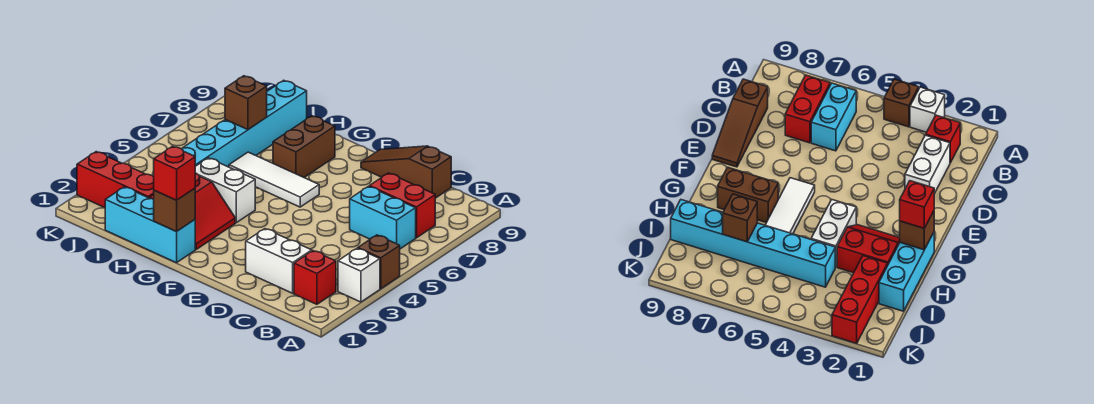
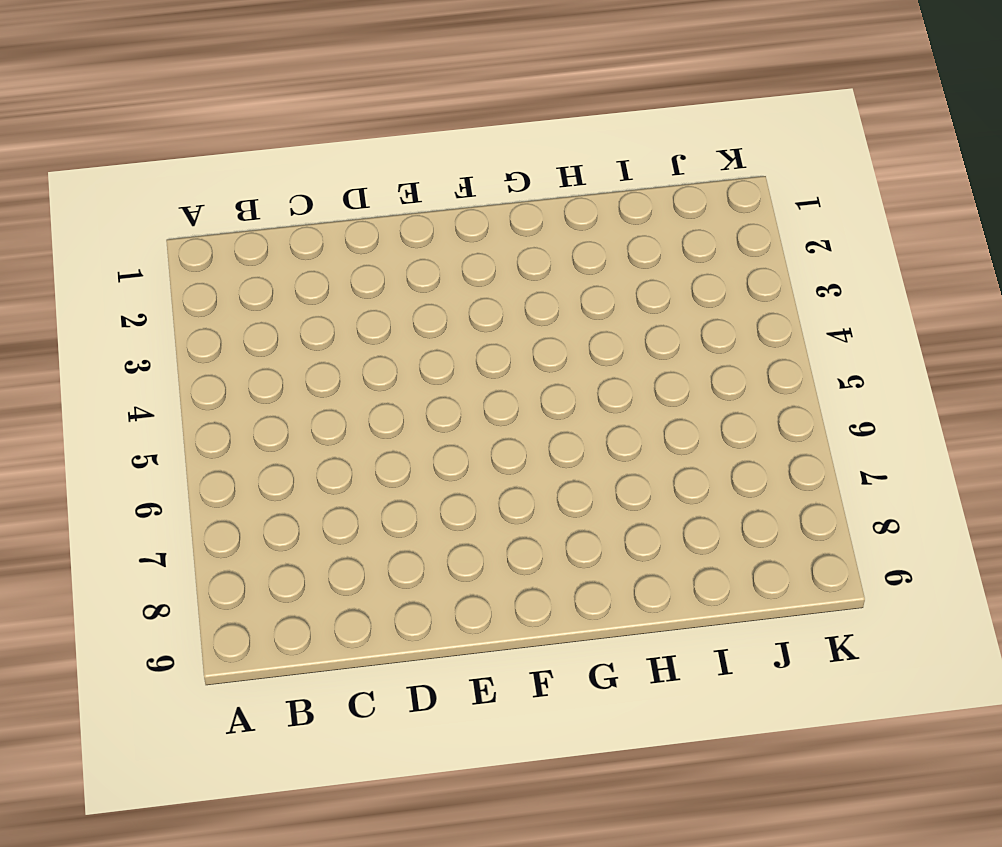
none -> white 1x1 brick [338,248,380,302]
none -> brown 1x1 brick [358,235,400,289]
none -> red 1x1 brick [294,251,336,304]

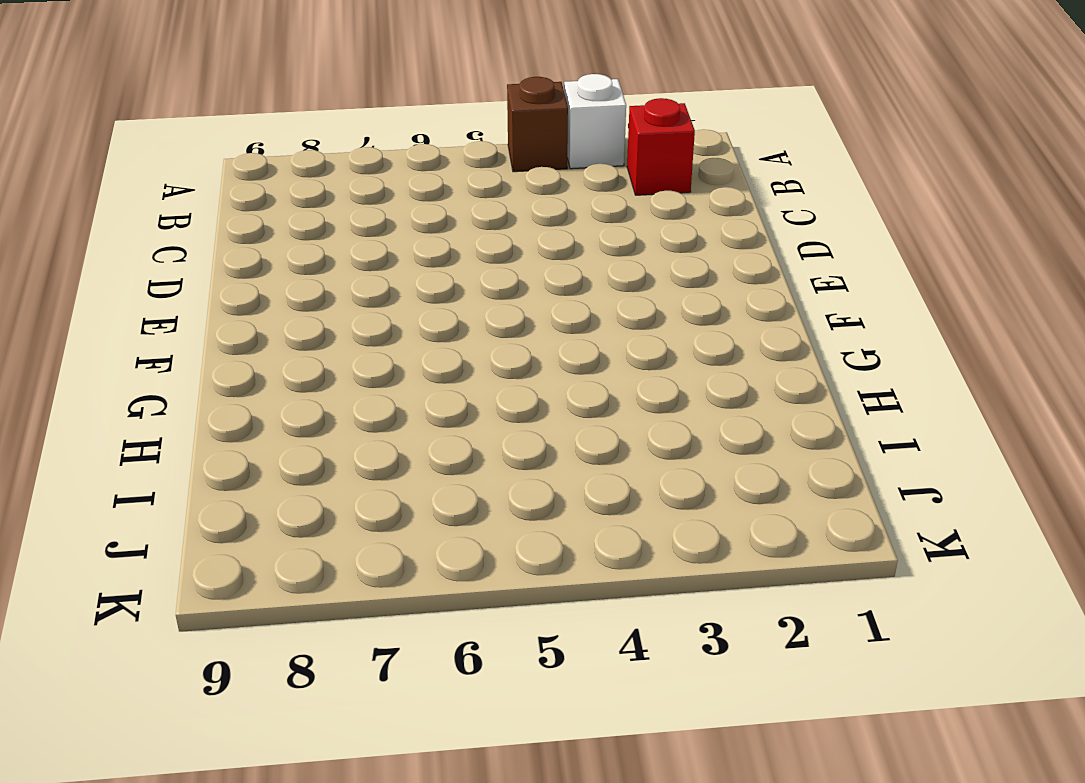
none -> cyan 1x2 brick [350,186,416,249]
none -> red 1x2 brick [369,173,435,238]
none -> white 1x2 brick [246,229,312,293]

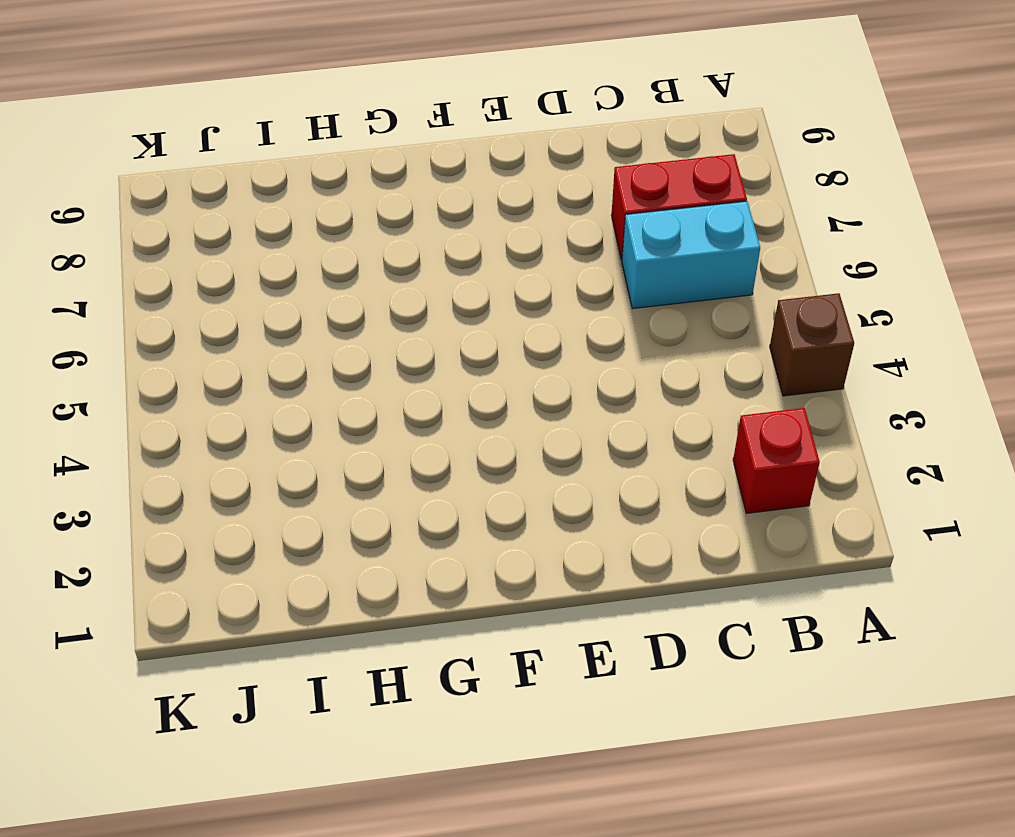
none -> white 1x1 brick [338,248,380,302]
none -> white 1x2 brick [246,229,312,293]
none -> brown 1x3 slope [361,146,451,198]

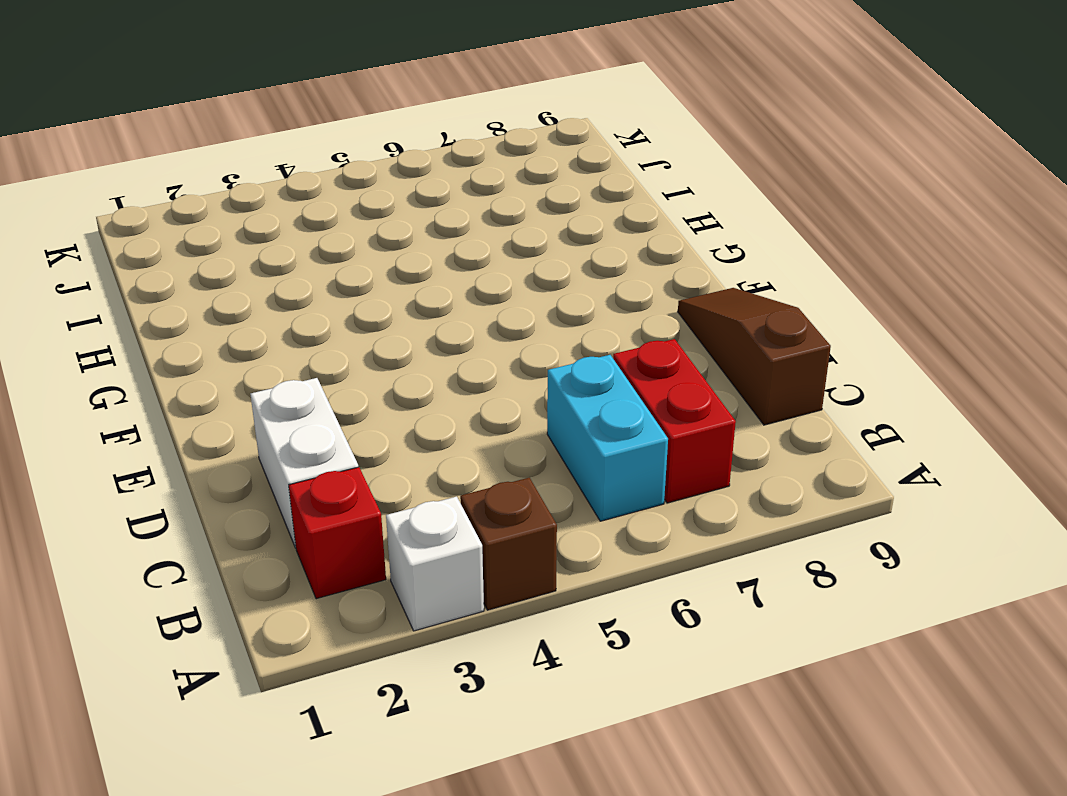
none -> white 1x3 tile [229,152,319,207]
none -> cyan 1x3 brick [105,187,195,263]
none -> red 2x2 slope [149,173,235,249]

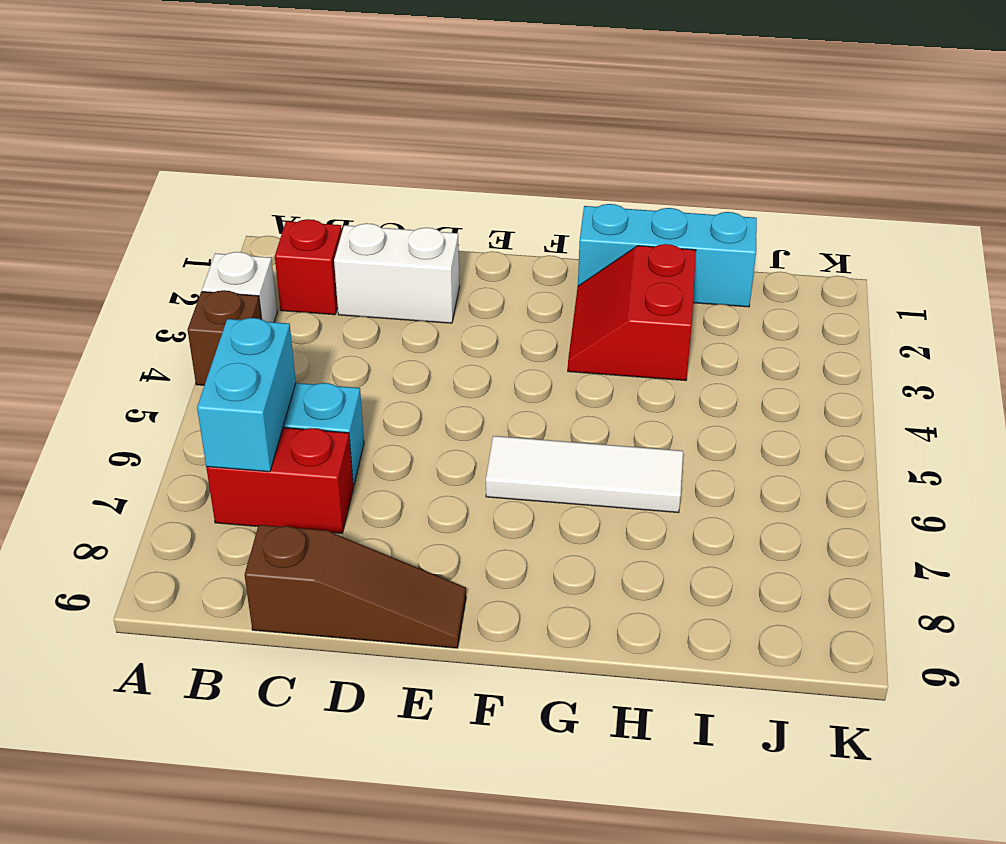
cyan 1x2 brick [197,318,296,472] -> none
none -> white 1x2 brick [195,158,255,223]
none -> brown 1x2 brick [273,116,335,177]
none -> red 1x3 brick [77,152,154,208]

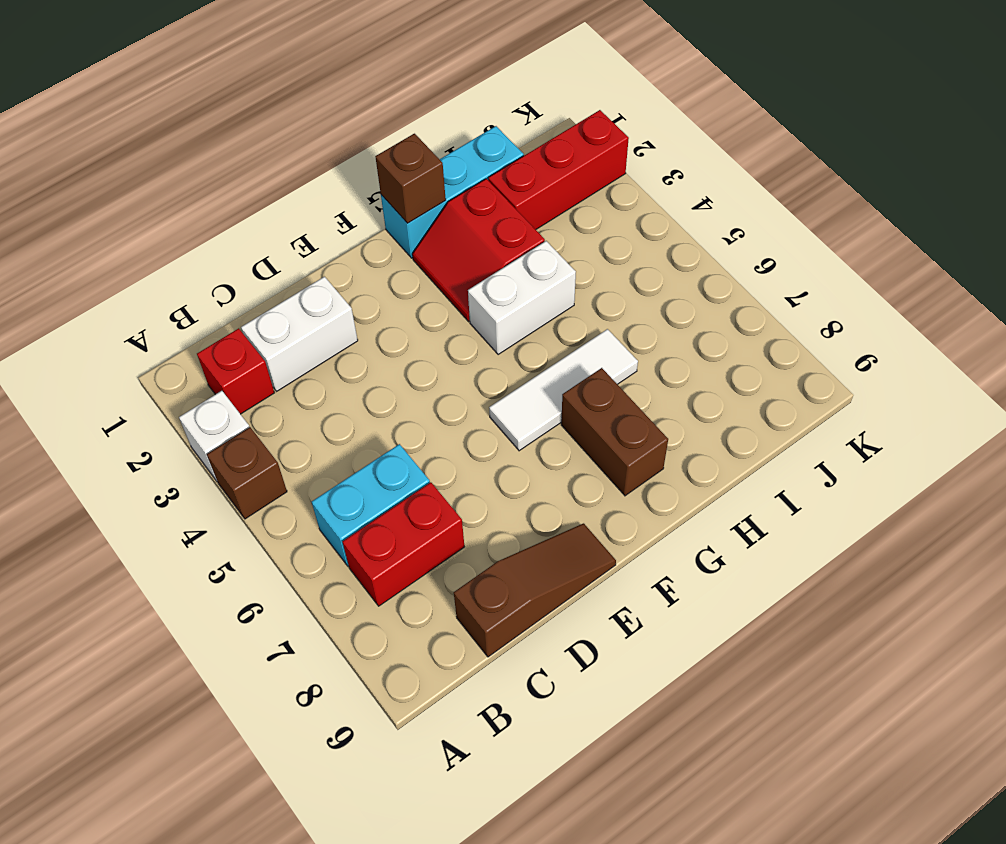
none -> cyan 1x6 brick [182,80,307,167]
none -> brown 1x1 brick [225,76,267,130]
none -> red 1x1 brick [154,146,195,200]

